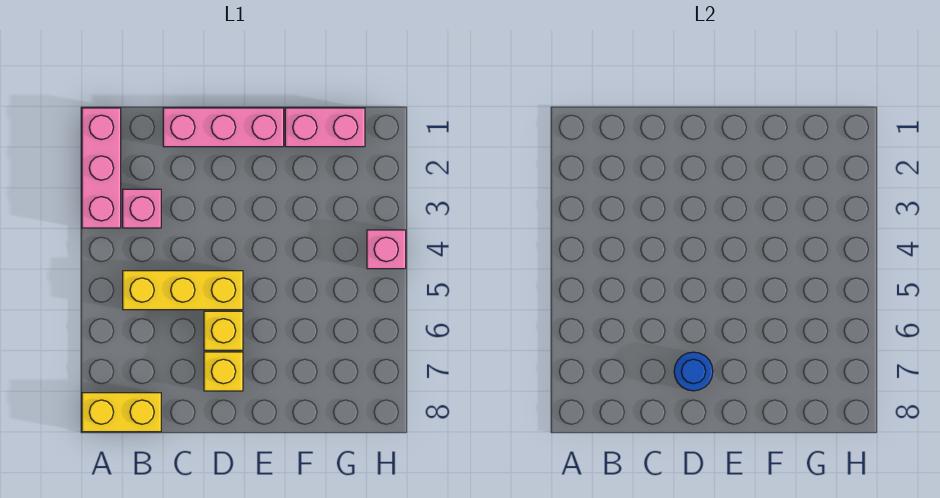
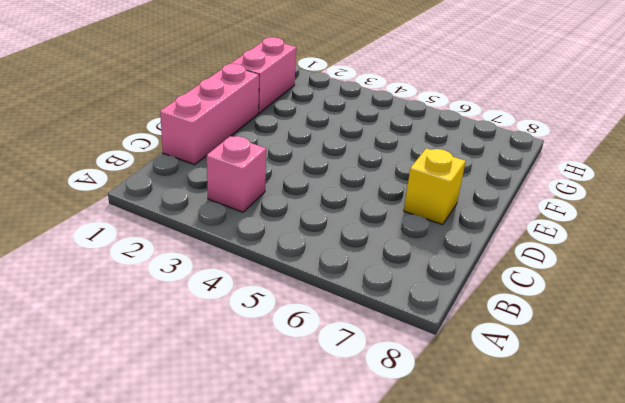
none -> pink 1x3 brick [82,108,121,228]
none -> yellow 1x2 brick [82,393,161,432]

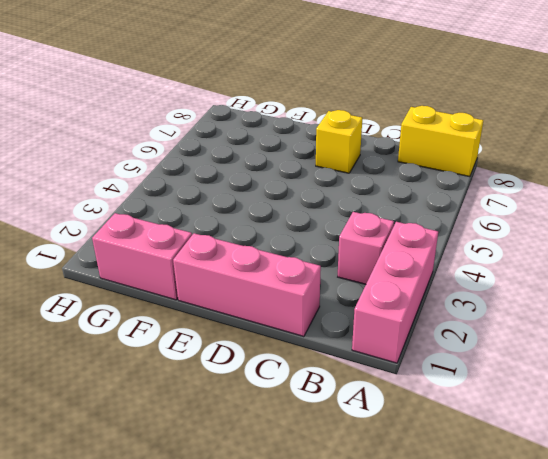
none -> yellow 1x3 brick [123,271,243,310]
none -> yellow 1x1 brick [204,311,243,350]

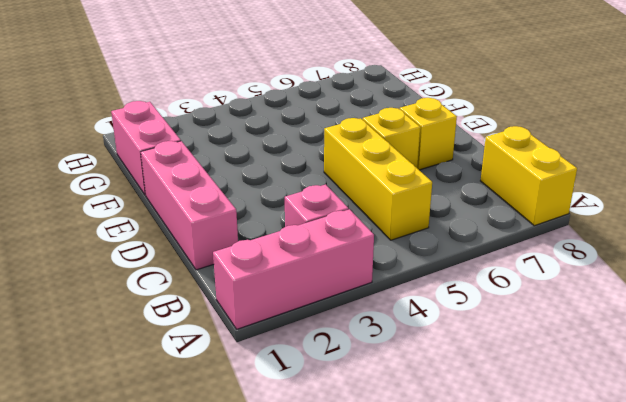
none -> pink 1x1 brick [367,230,406,269]
none -> blue 1x1 round brick [674,352,713,391]

